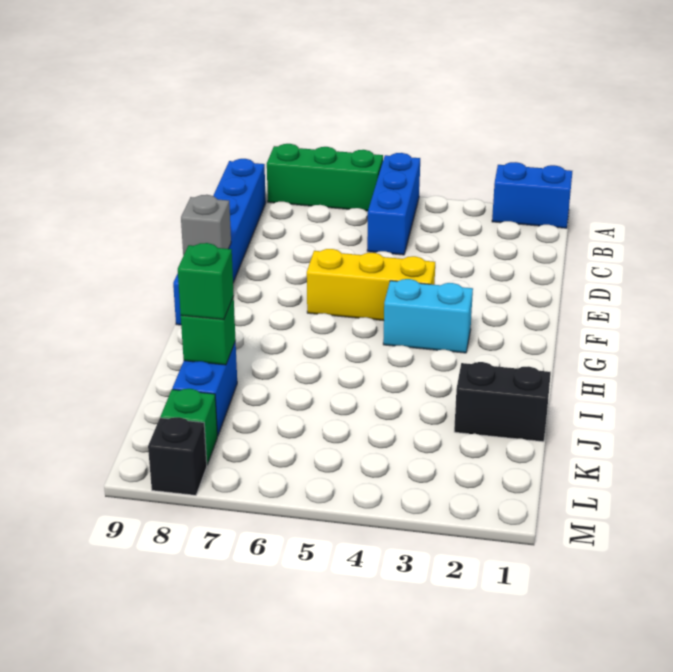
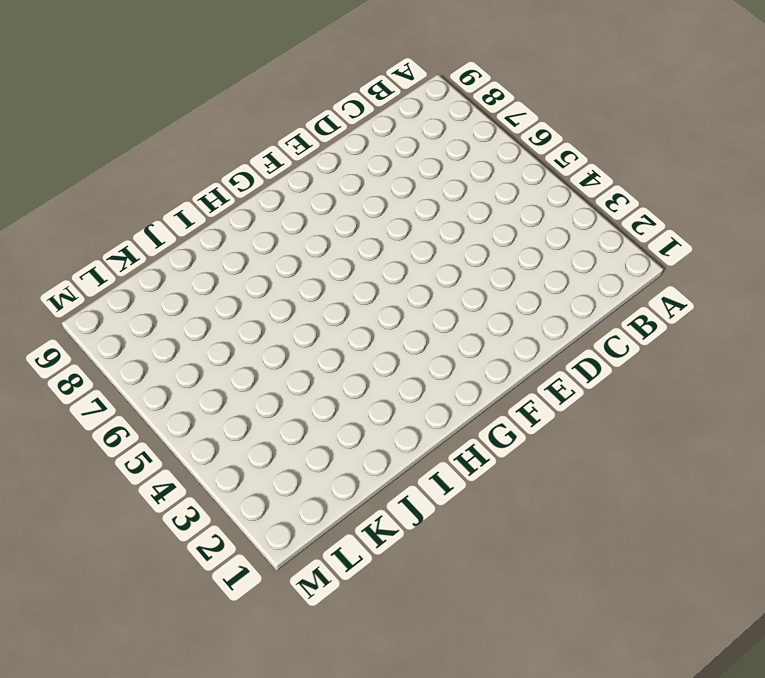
none -> blue 1x2 brick [492,162,572,228]
none -> blue 1x3 brick [367,153,420,255]
none -> green 1x3 brick [267,144,383,211]

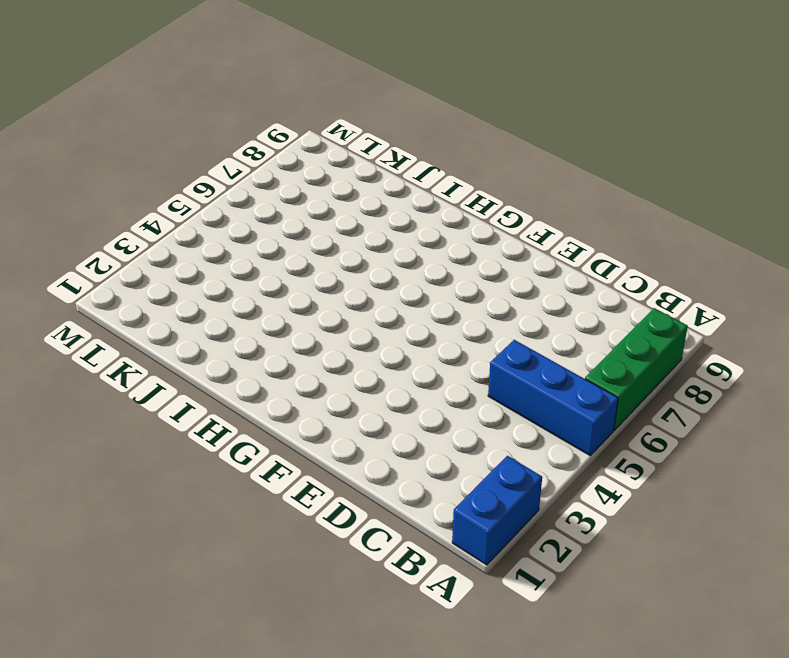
none -> blue 1x6 brick [173,159,266,325]
none -> yellow 1x3 brick [307,249,435,321]
none -> cyan 1x2 brick [383,279,473,353]

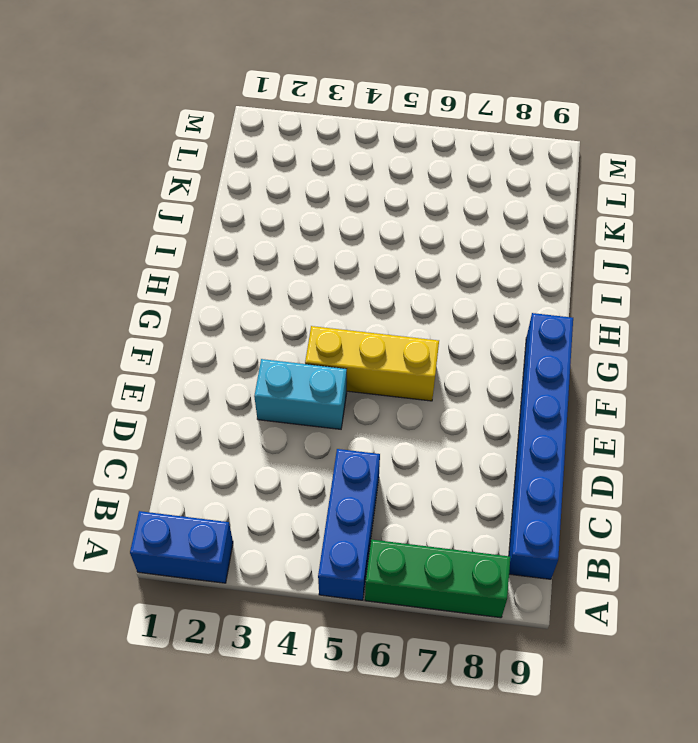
cyan 1x2 brick [254,359,347,429] -> cyan 1x2 brick moved to [383,279,473,353]
none -> black 1x2 brick [454,362,551,442]
none -> blue 1x2 brick [172,341,237,436]
none -> green 1x1 brick [160,389,217,464]

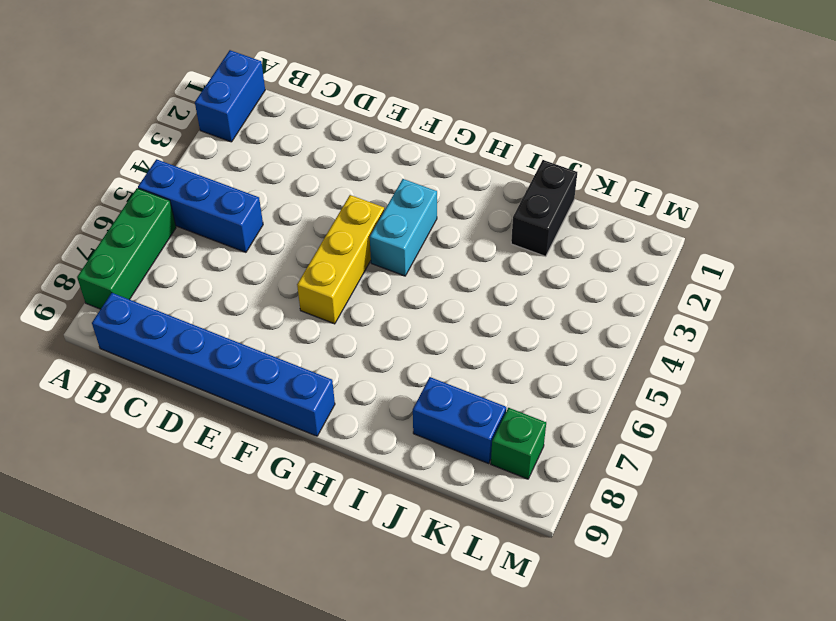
none -> black 1x1 brick [148,417,207,495]
none -> grey 1x1 brick [181,195,231,256]
none -> green 1x1 brick [181,296,236,365]

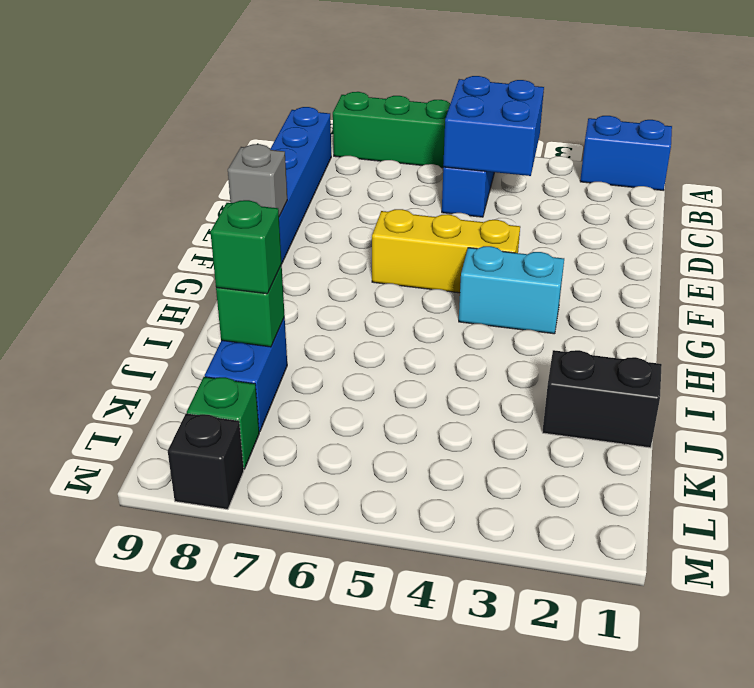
blue 2x2 brick [443,76,544,176] -> none

